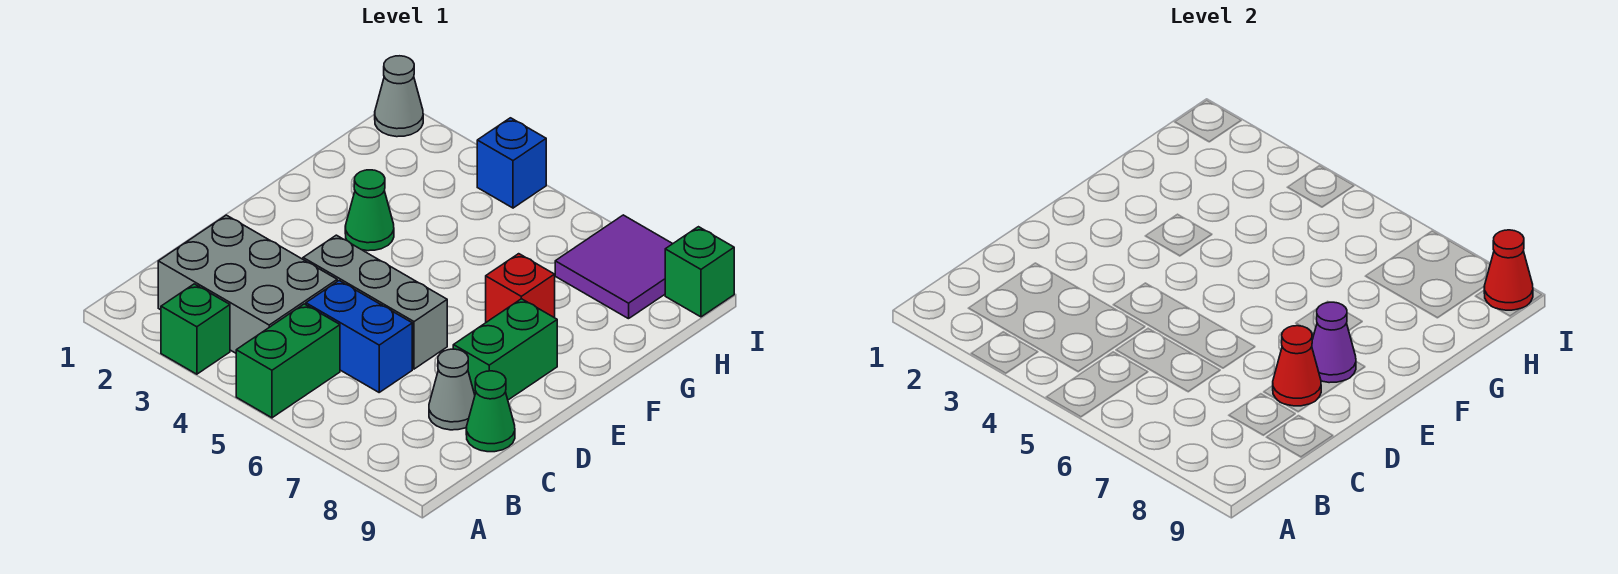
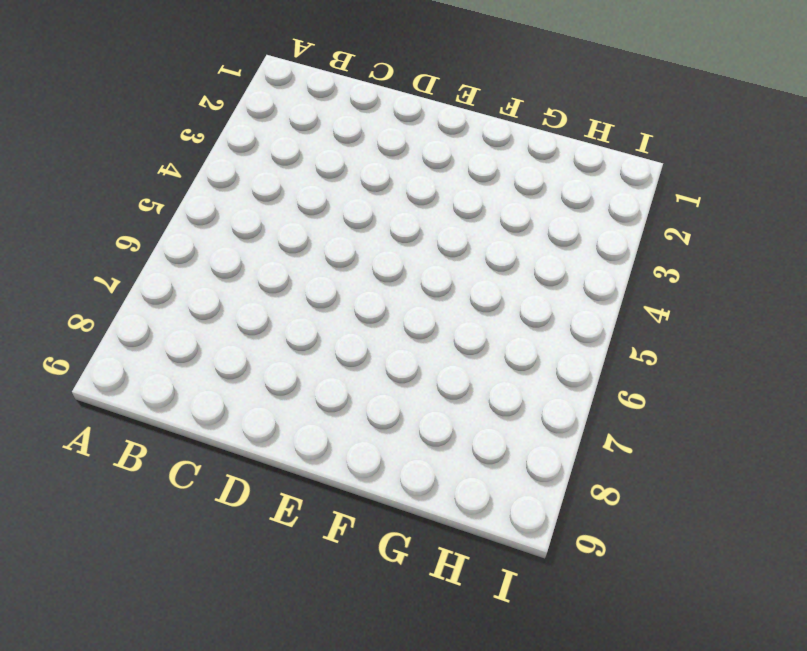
none -> green 1x1 brick [161,284,230,374]
none -> green 1x2 brick [236,304,340,418]
none -> grey 2x3 brick [158,215,337,353]

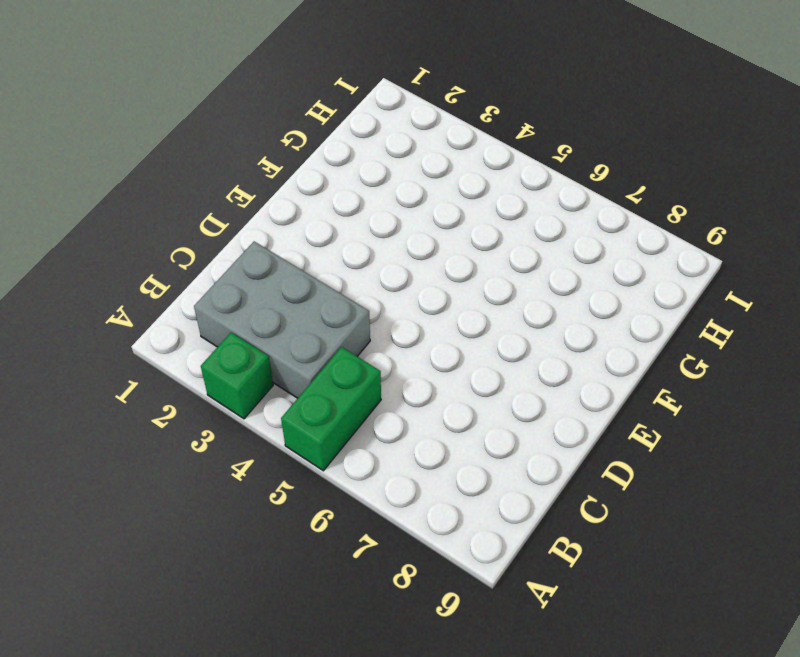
none -> blue 1x2 brick [306,281,412,392]
none -> grey 1x1 cone [429,349,475,430]
none -> green 1x1 cone [466,371,515,452]

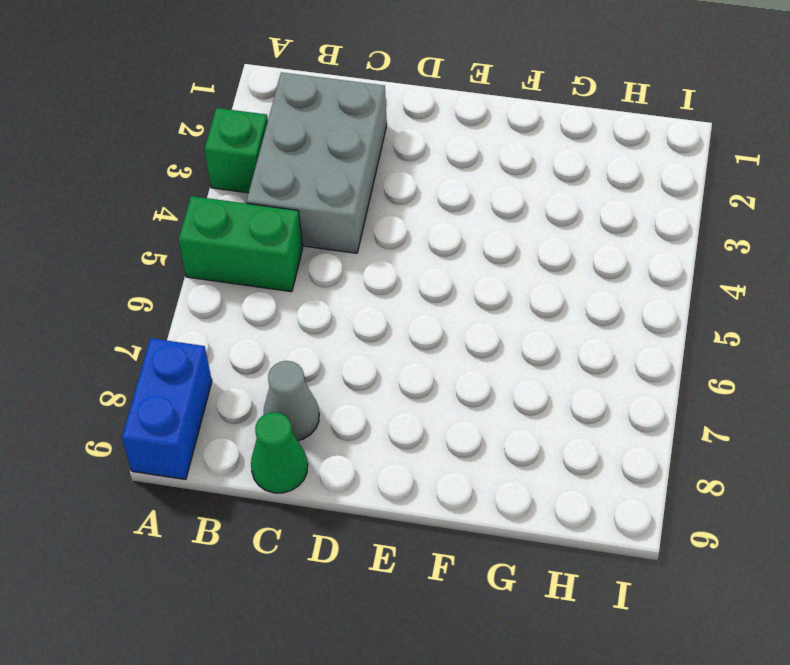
blue 1x2 brick [122,338,212,480] -> blue 1x2 brick moved to [306,281,412,392]
none -> grey 1x3 brick [303,235,447,369]
none -> green 1x2 brick [453,299,557,400]
none -> green 1x1 cone [345,170,394,251]

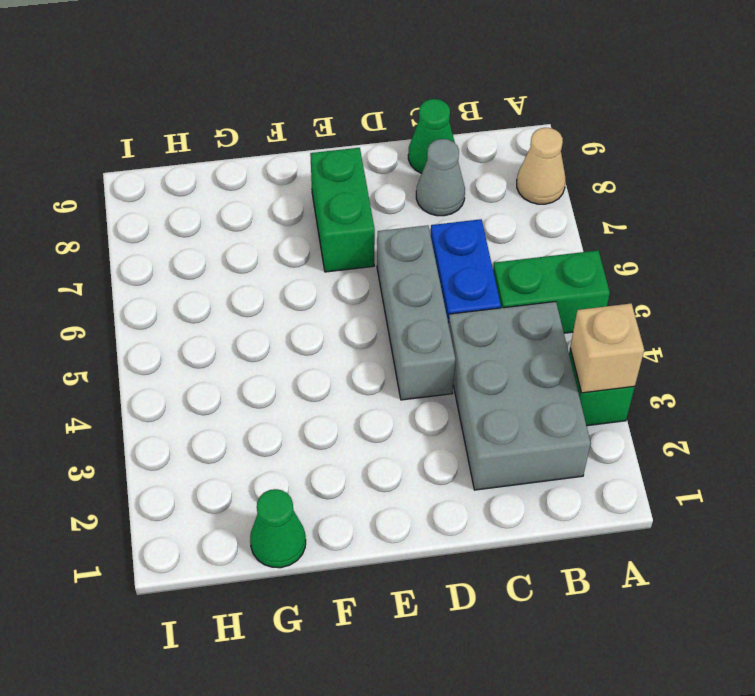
tan 1x1 brick [570,304,644,393] -> none
tan 1x1 cone [517,128,566,204] -> none
green 1x2 brick [310,148,375,272] -> green 1x2 brick turned to [453,299,557,400]
green 1x1 cone [250,489,306,568] -> green 1x1 cone moved to [345,170,394,251]
none -> red 1x1 brick [486,254,555,322]
none -> purple 2x2 tile [555,215,672,319]
none -> grey 1x1 cone [375,56,423,137]

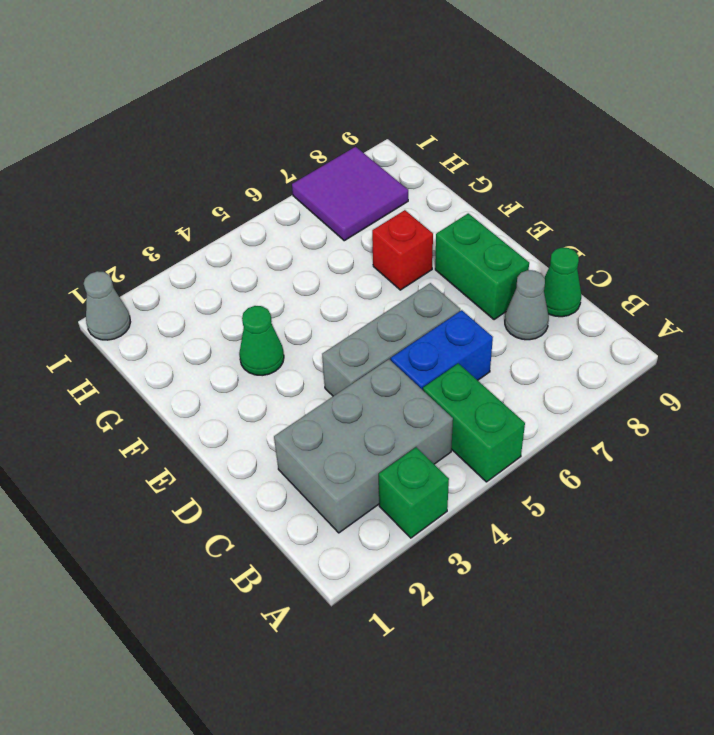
none -> blue 1x1 brick [477,118,546,208]
none -> green 1x1 brick [665,227,734,317]
none -> red 1x1 cone [1273,326,1321,406]

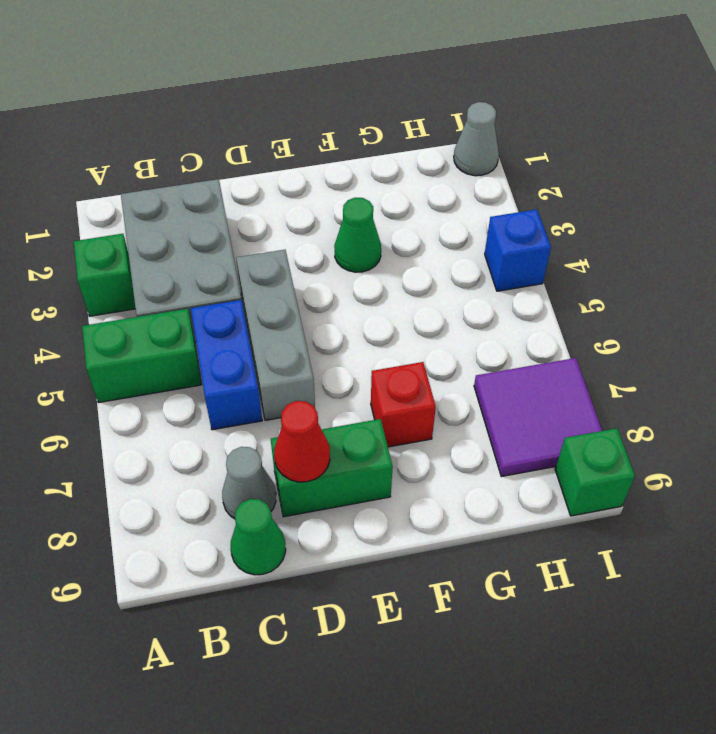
none -> purple 1x1 cone [1312,302,1356,383]
none -> red 1x1 cone [1484,230,1533,310]

